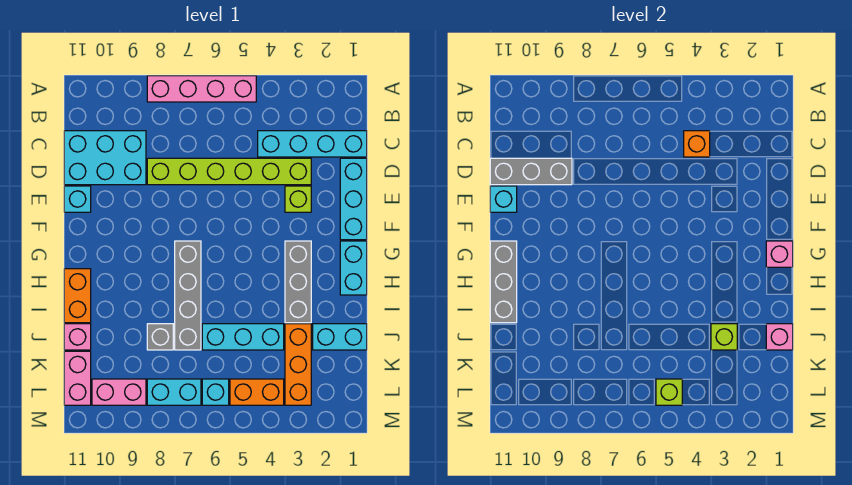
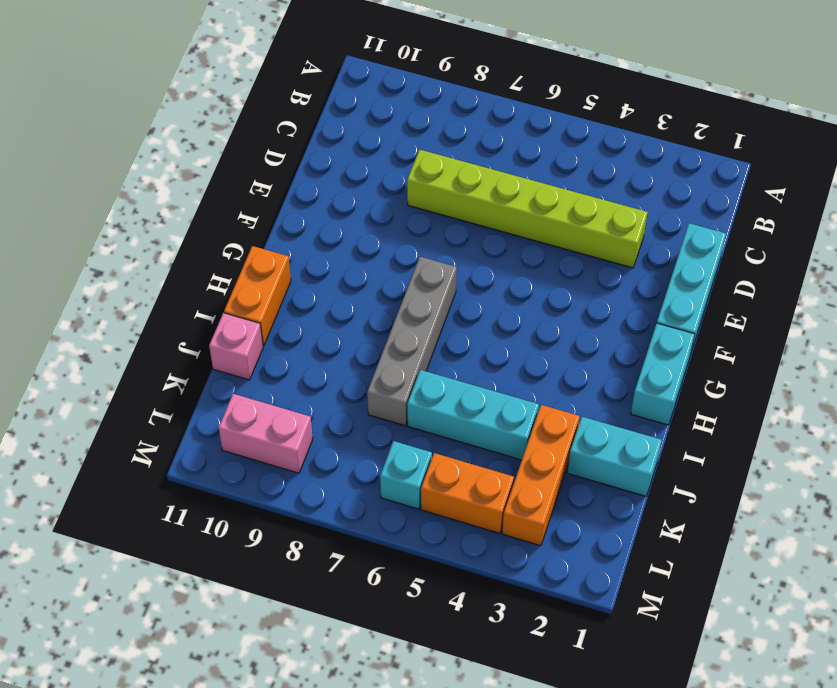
none -> pink 1x4 brick [147,76,256,102]
none -> cyan 1x4 brick [258,131,367,157]
none -> cyan 2x3 brick [64,131,146,185]

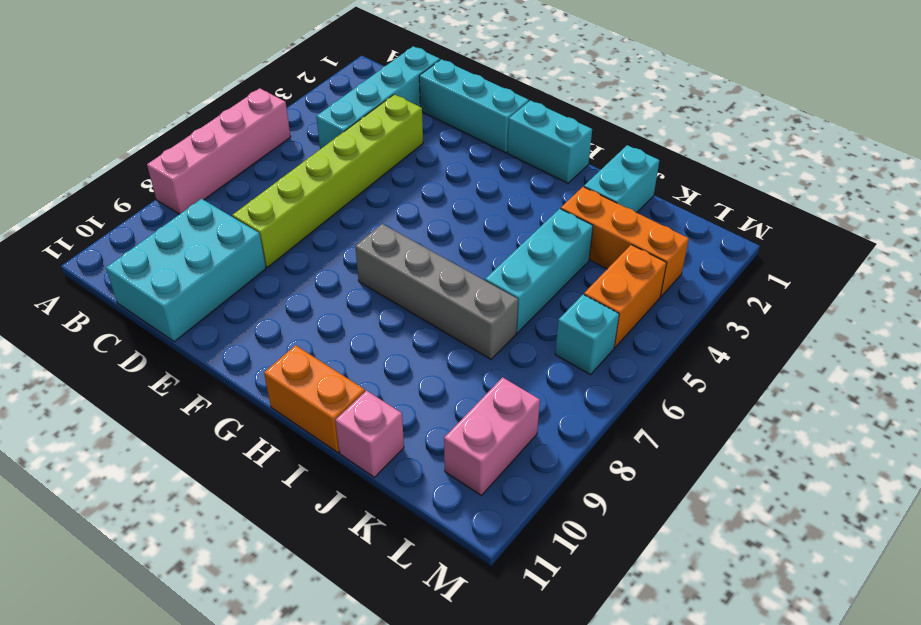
none -> lime 1x1 brick [285,186,311,212]
none -> cyan 1x1 brick [64,186,91,212]
none -> grey 1x3 brick [285,241,311,323]

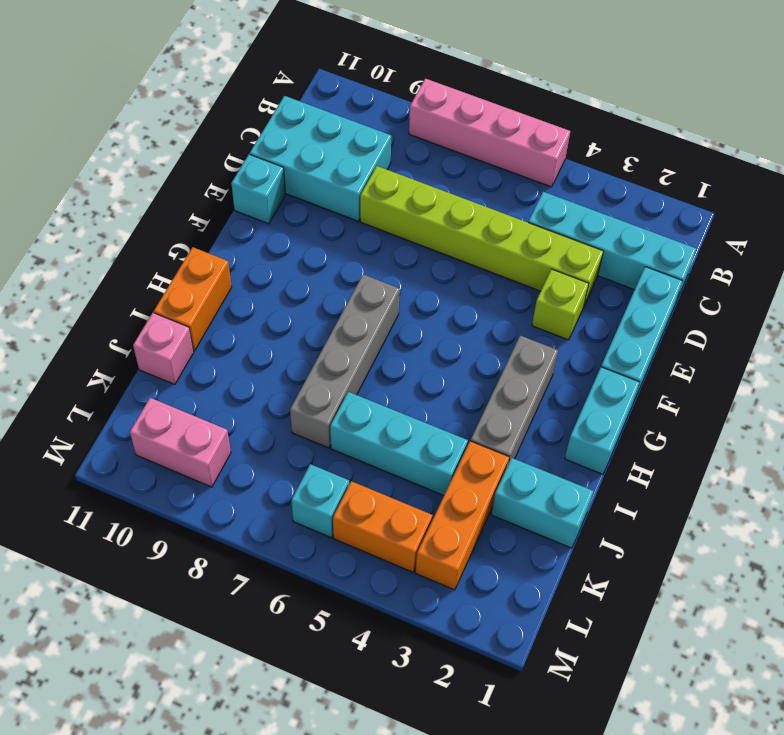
none -> grey 1x1 brick [147,324,173,350]
none -> pink 1x2 brick [64,351,91,405]
none -> cyan 1x2 brick [147,379,201,405]

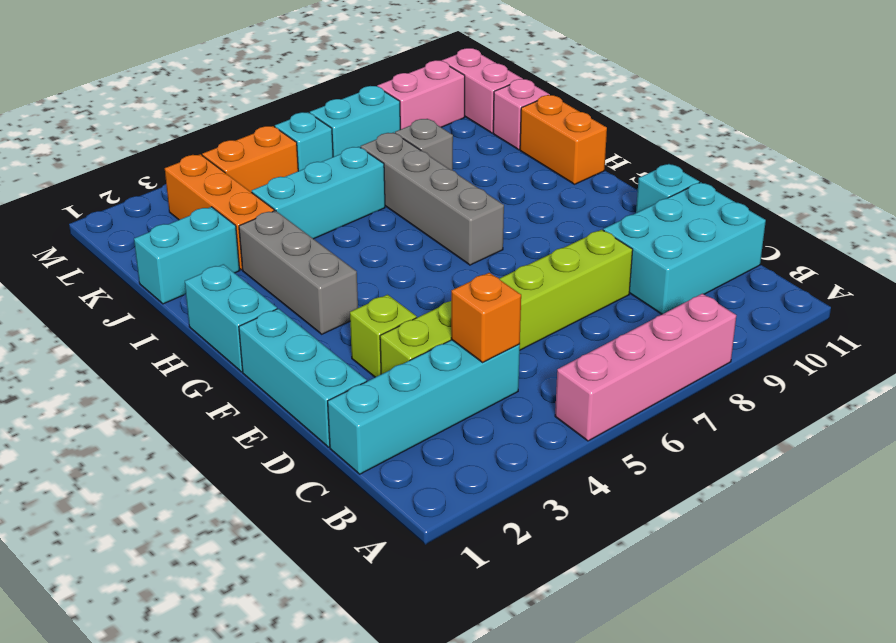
none -> grey 1x3 brick [490,158,572,185]
none -> cyan 1x1 brick [490,186,517,212]
none -> pink 1x1 brick [766,241,793,267]

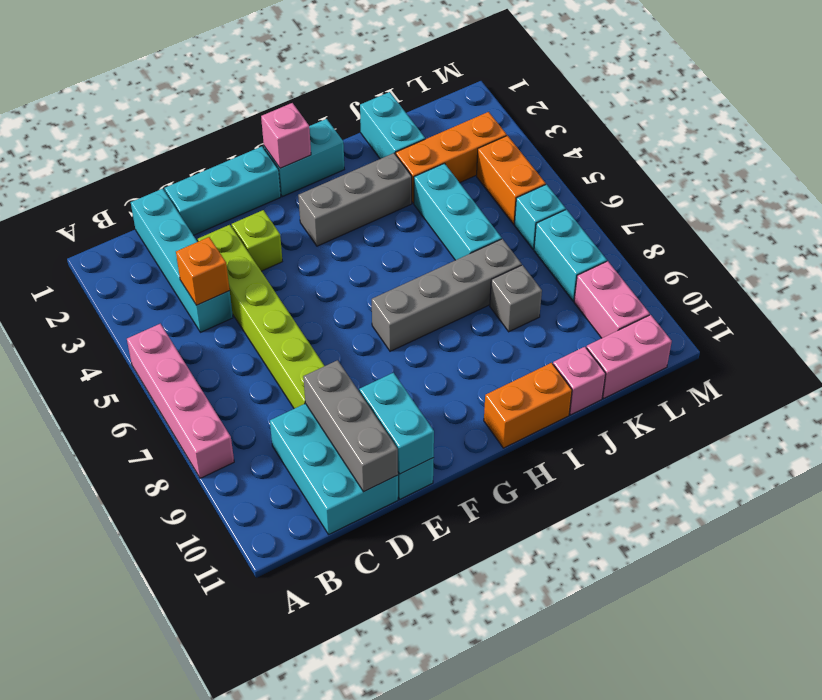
cyan 1x2 brick [359,373,434,474] -> cyan 1x1 brick [490,186,517,212]
none -> grey 1x3 brick [490,241,517,323]
none -> pink 1x1 brick [766,324,793,350]
none -> lime 1x1 brick [711,324,737,350]

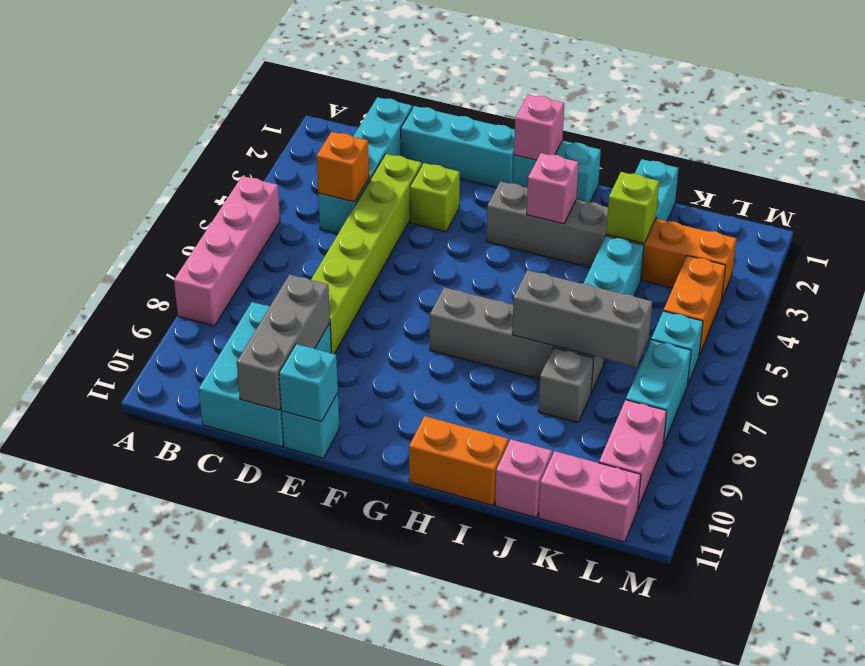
pink 1x1 brick [527,153,579,224] -> pink 1x1 brick moved to [766,324,793,350]
grey 1x3 brick [512,270,652,367] -> grey 1x3 brick moved to [490,241,517,323]
none -> lime 1x1 brick [656,379,682,405]

